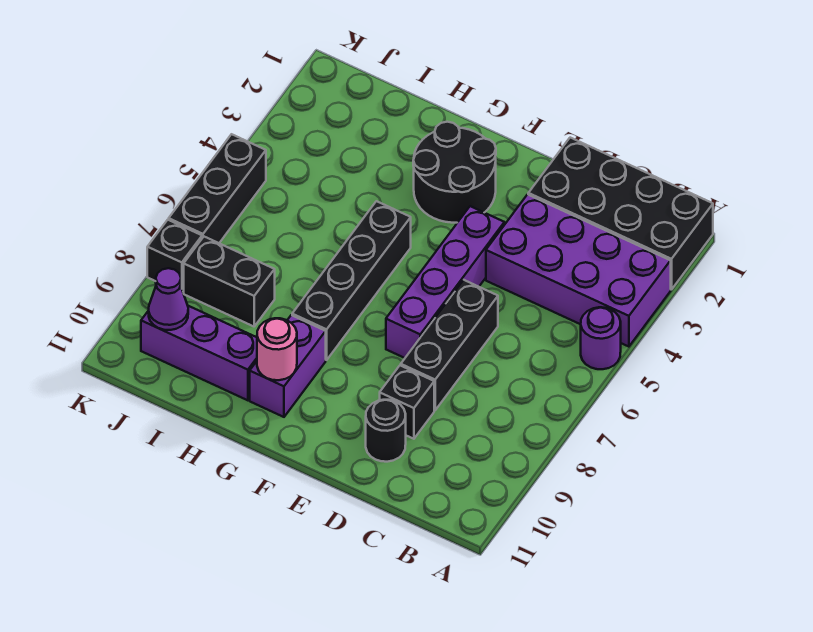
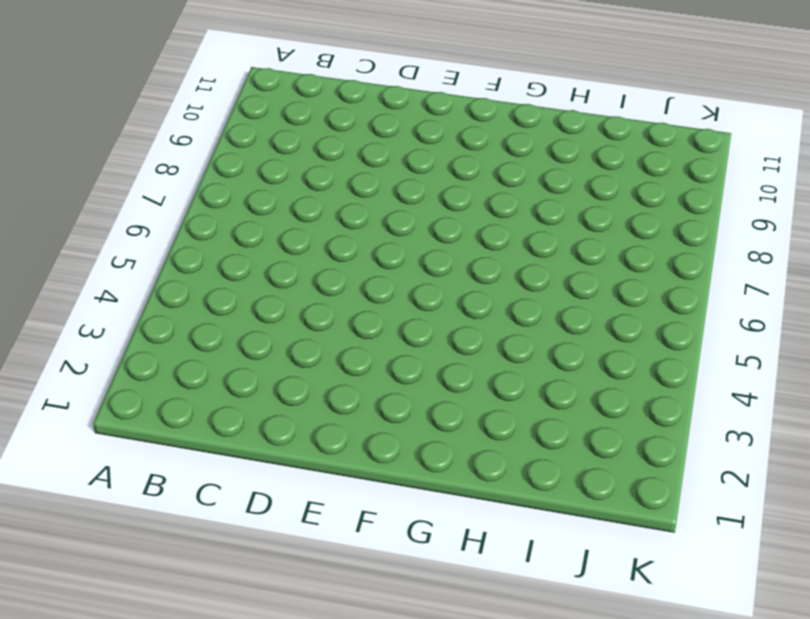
none -> black 2x4 brick [528,138,713,290]
none -> purple 2x4 brick [486,194,671,347]
none -> purple 1x1 round brick [581,307,621,369]

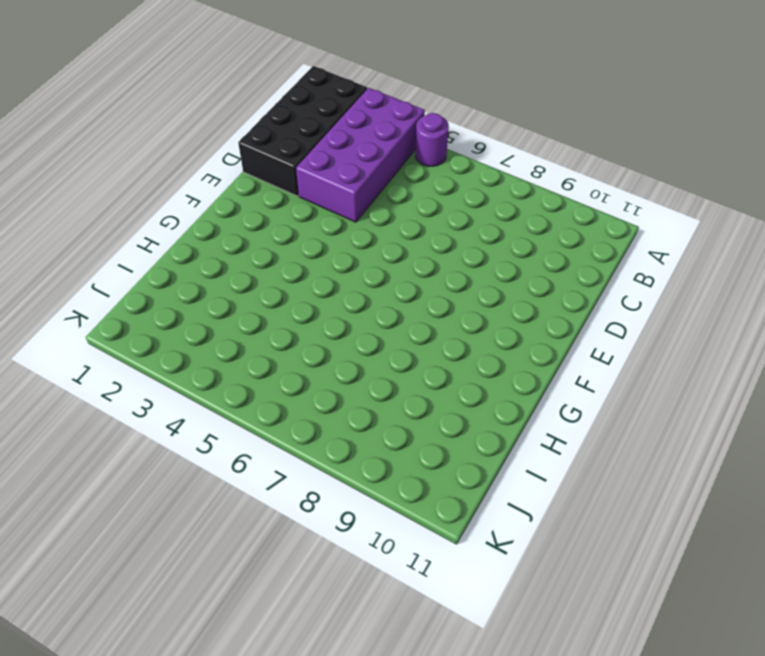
none -> black 1x3 brick [401,280,498,410]
none -> black 1x1 brick [380,365,434,439]
none -> black 1x1 round brick [366,400,406,462]

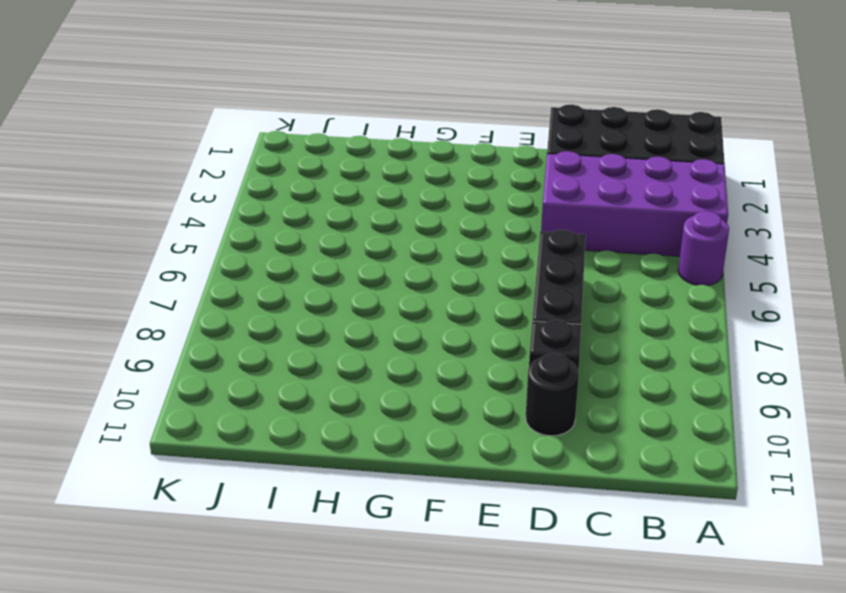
none -> purple 1x4 brick [386,206,504,358]
none -> black 2x2 round brick [413,122,496,223]
none -> black 1x4 brick [292,201,411,360]

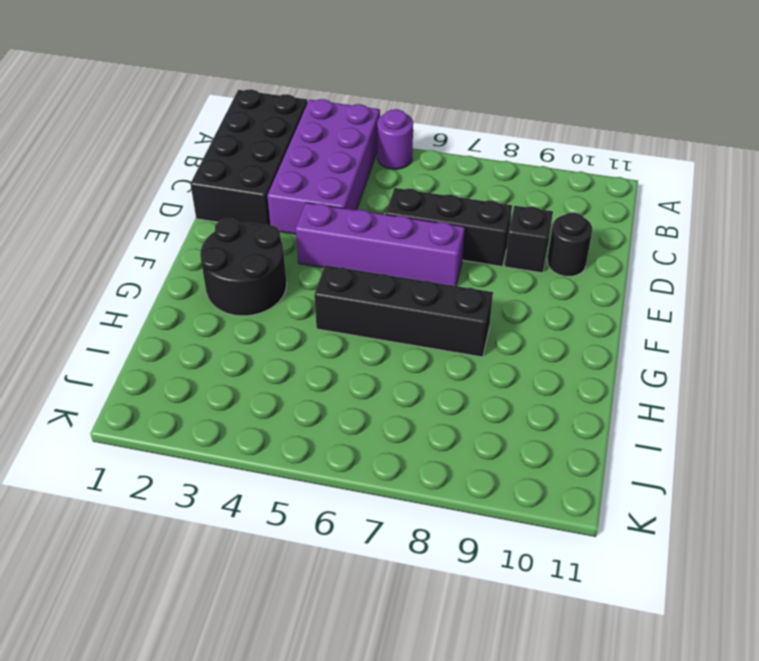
none -> purple 1x2 brick [250,315,326,417]
none -> purple 1x3 brick [141,306,257,400]
none -> black 1x2 brick [184,237,275,326]

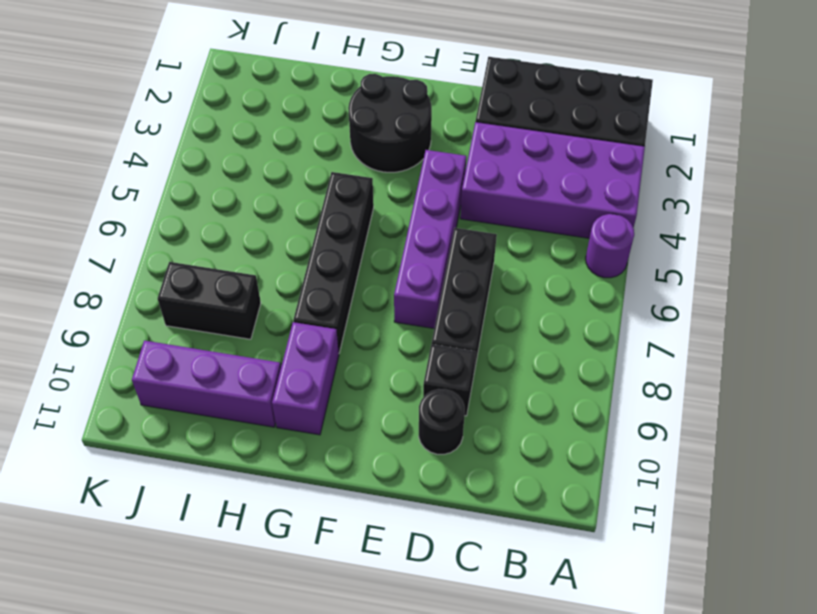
none -> black 1x3 brick [169,134,266,243]
none -> black 1x1 brick [147,220,202,291]
none -> pink 1x1 round brick [257,318,297,380]

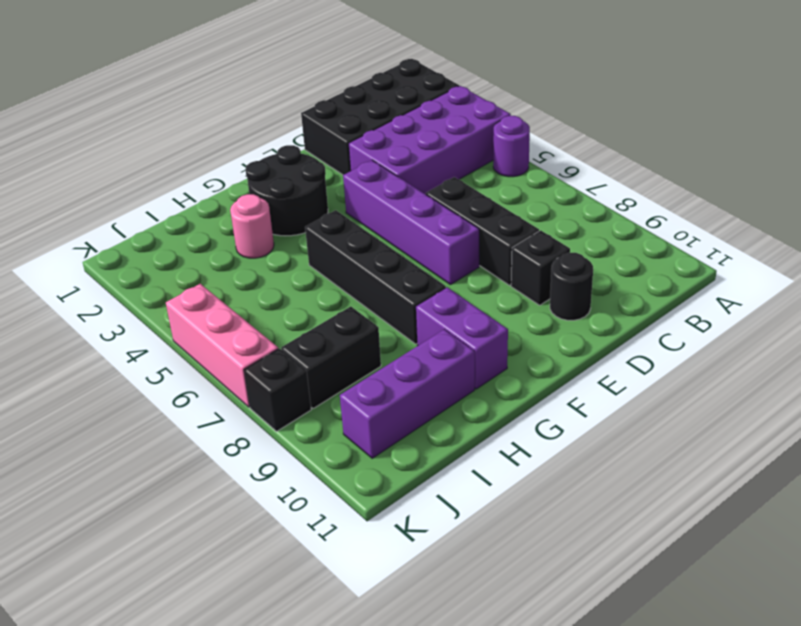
pink 1x1 round brick [230,194,274,258] -> pink 1x1 round brick moved to [257,318,297,380]
pink 1x3 brick [166,284,278,407] -> black 1x3 brick [169,134,266,243]
none -> purple 1x1 cone [149,268,188,330]

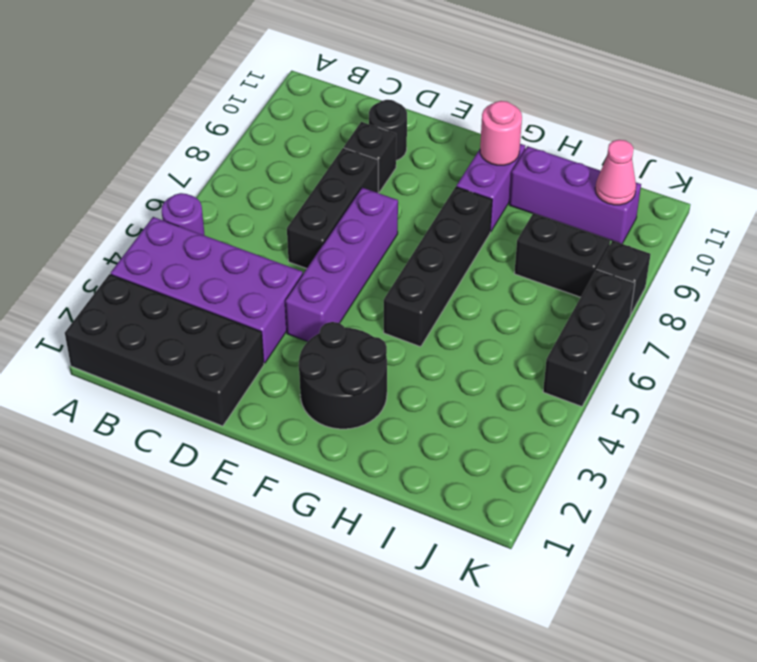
pink 1x1 cone [595,140,636,205] -> purple 1x1 cone [149,268,188,330]

